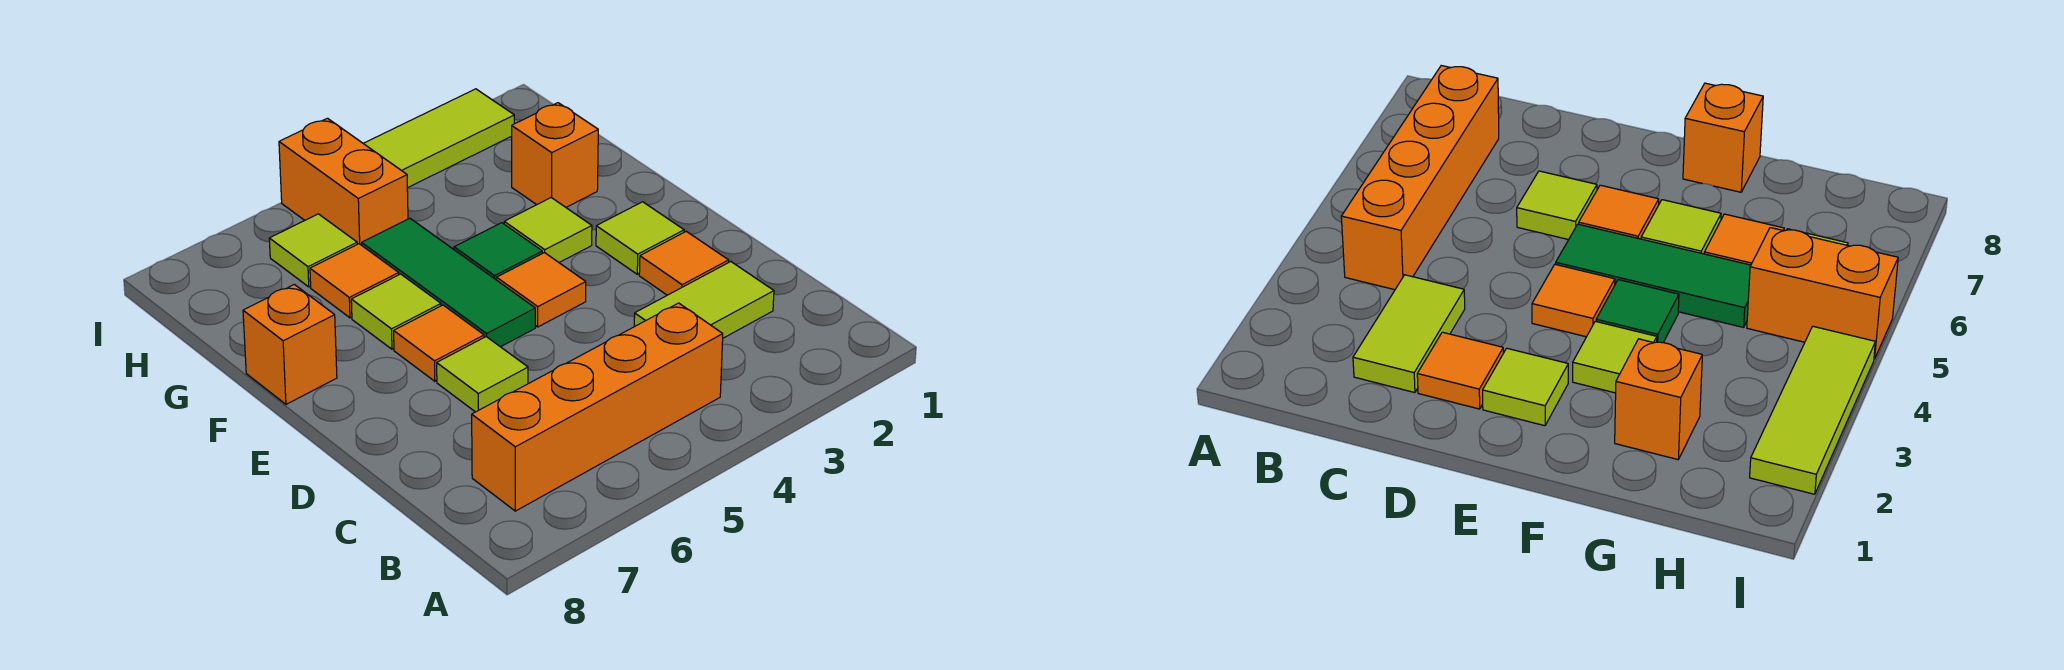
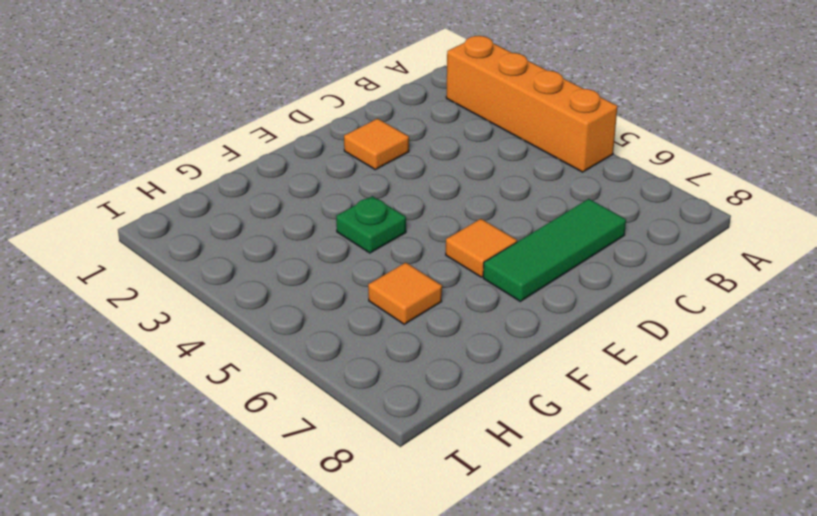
orange 1x4 brick [446,36,617,172] -> orange 1x4 brick moved to [472,303,723,511]
green 1x3 tile [483,199,626,301] -> green 1x3 tile moved to [362,218,535,347]
green 1x1 plate [336,196,406,253] -> green 1x1 tile [454,223,542,280]
none -> lime 1x2 tile [634,262,774,338]
none -> lime 1x1 tile [437,337,528,412]
none -> lime 1x1 tile [596,202,684,274]

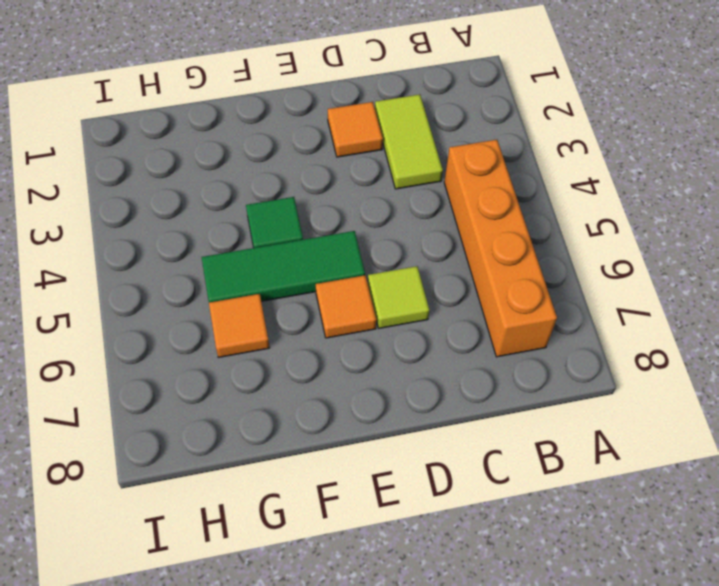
none -> lime 1x1 tile [596,202,684,274]
none -> orange 1x1 tile [497,253,586,327]
none -> lime 1x1 tile [504,198,592,262]

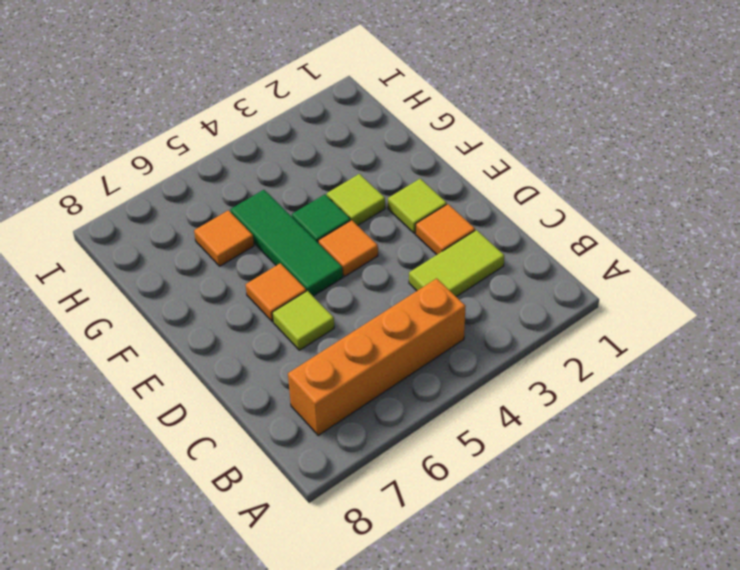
none -> lime 1x1 tile [351,274,441,349]
none -> orange 1x1 brick [243,284,337,404]
none -> orange 1x1 brick [512,103,598,207]

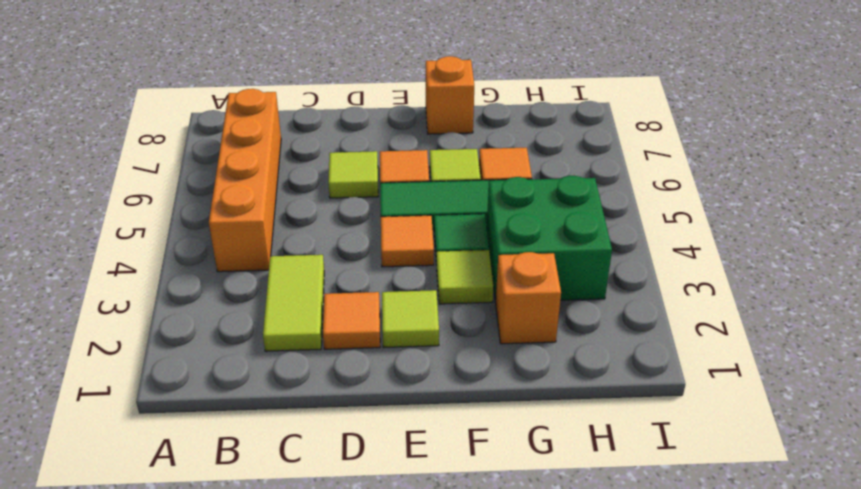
green 2x2 brick [487,176,612,302] -> none
none -> orange 1x2 brick [279,118,408,245]
none -> lime 1x1 tile [269,214,357,287]
none -> lime 1x3 tile [363,89,514,188]

